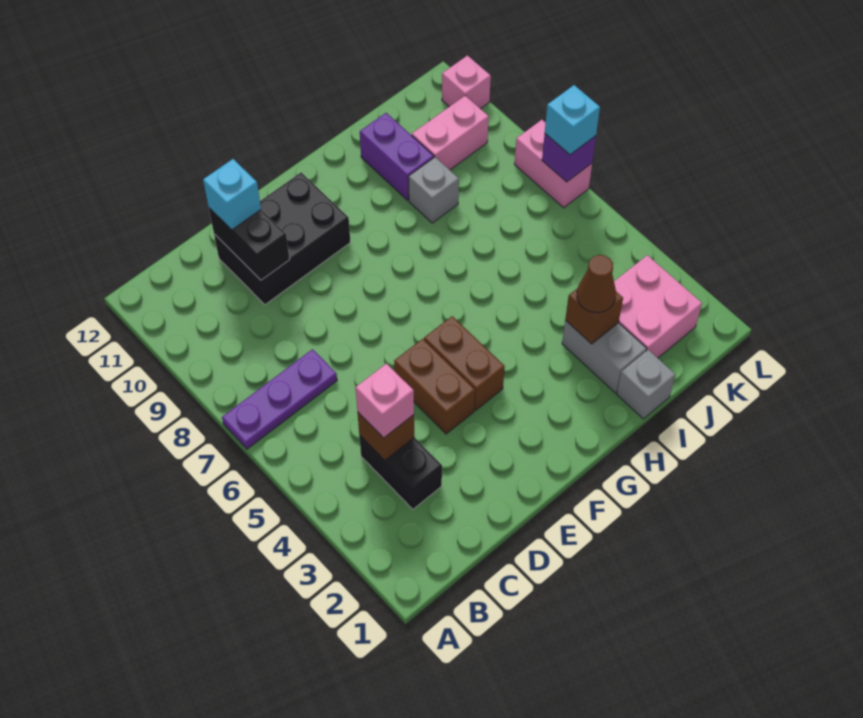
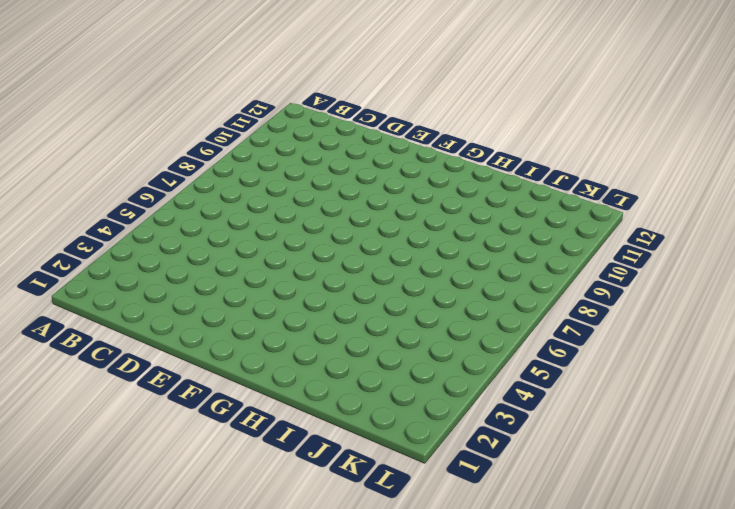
none -> purple 1x3 plate [222,349,337,449]
none -> black 1x2 brick [359,435,442,509]
none -> black 2x3 brick [214,173,350,305]

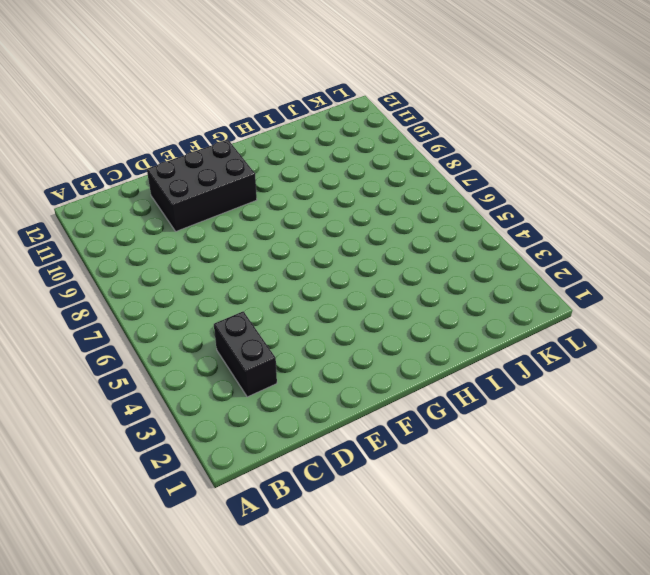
none -> purple 1x3 plate [222,349,337,449]
none -> brown 1x2 brick [394,339,475,434]
none -> brown 1x2 brick [424,316,505,410]

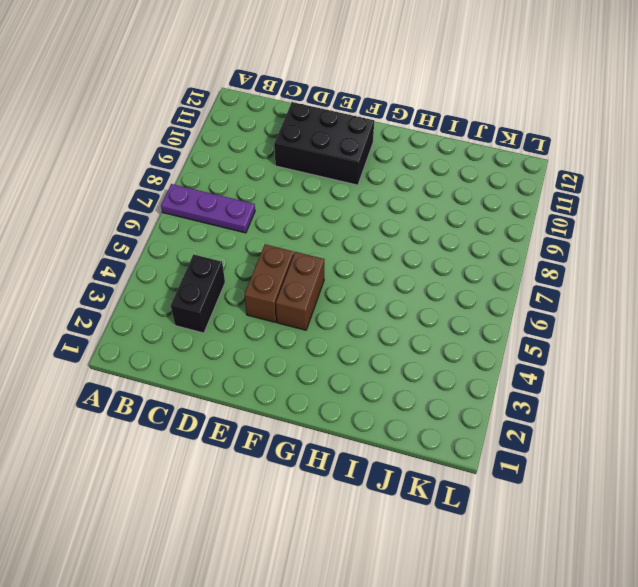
none -> grey 1x1 brick [617,350,675,419]
none -> grey 1x2 brick [562,320,647,393]
none -> grey 1x1 brick [408,157,459,223]

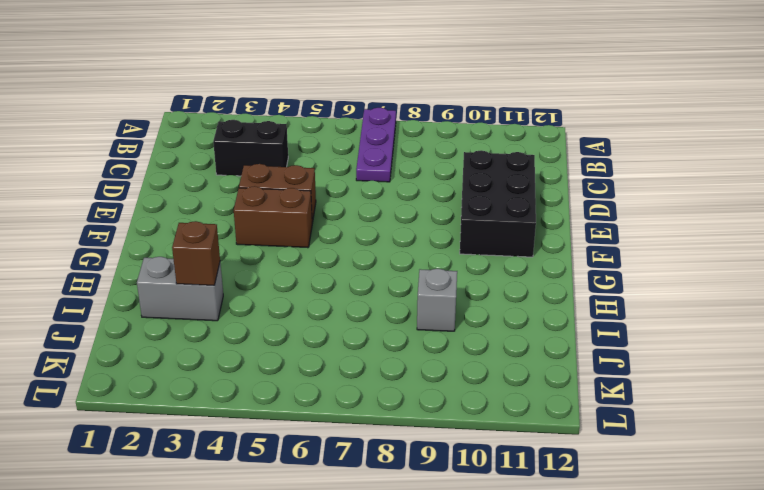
none -> grey 1x1 brick [617,350,675,419]
none -> purple 1x2 brick [360,113,434,200]
none -> pink 2x2 brick [614,255,702,358]

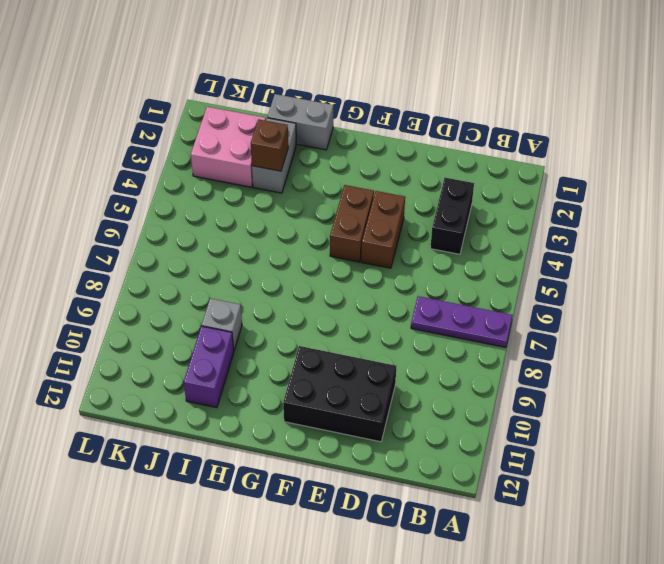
grey 1x2 brick [267,94,333,150] -> grey 1x1 brick [617,350,675,419]
none -> pink 1x2 brick [412,96,489,170]
none -> pink 1x2 brick [515,120,592,208]
none -> pink 1x1 brick [442,56,491,109]

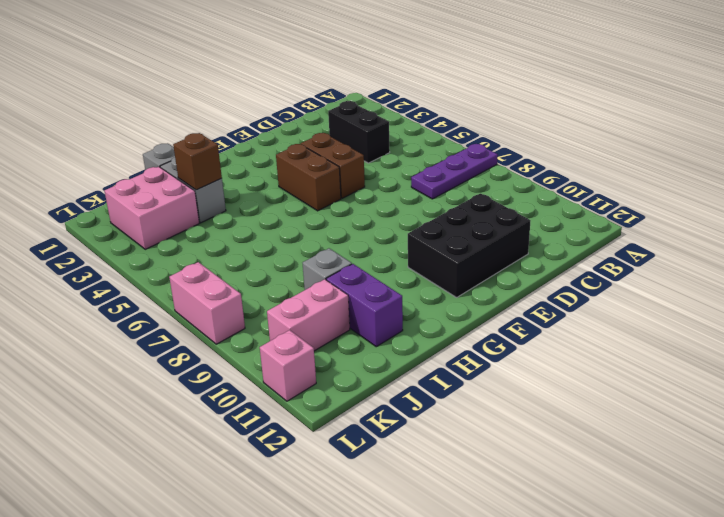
none -> brown 1x1 brick [357,412,414,460]
none -> black 1x2 brick [209,208,290,280]
none -> purple 1x1 brick [542,134,596,182]

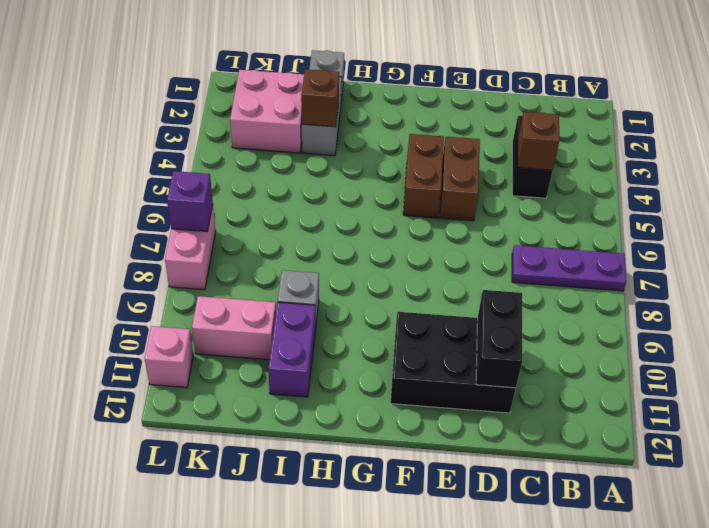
none -> pink 1x1 brick [356,364,414,438]
none -> cyan 1x1 brick [203,159,261,230]
none -> brown 1x1 cone [577,255,616,313]

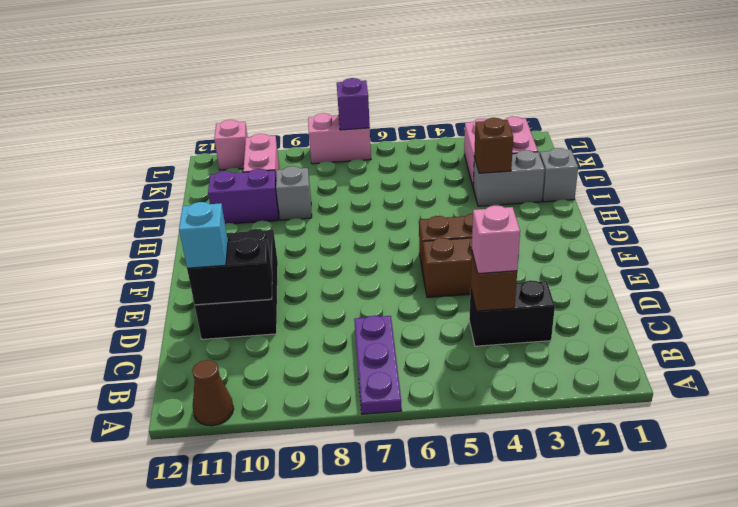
brown 1x1 cone [192,360,234,426] -> brown 1x1 cone moved to [577,255,616,313]
none -> cyan 1x1 brick [545,85,600,155]

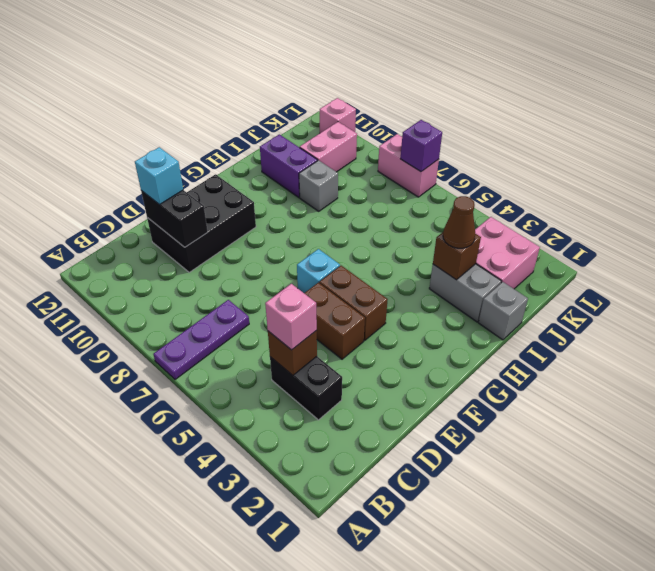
cyan 1x1 brick [297,249,340,293] -> cyan 1x1 brick moved to [545,85,600,155]

